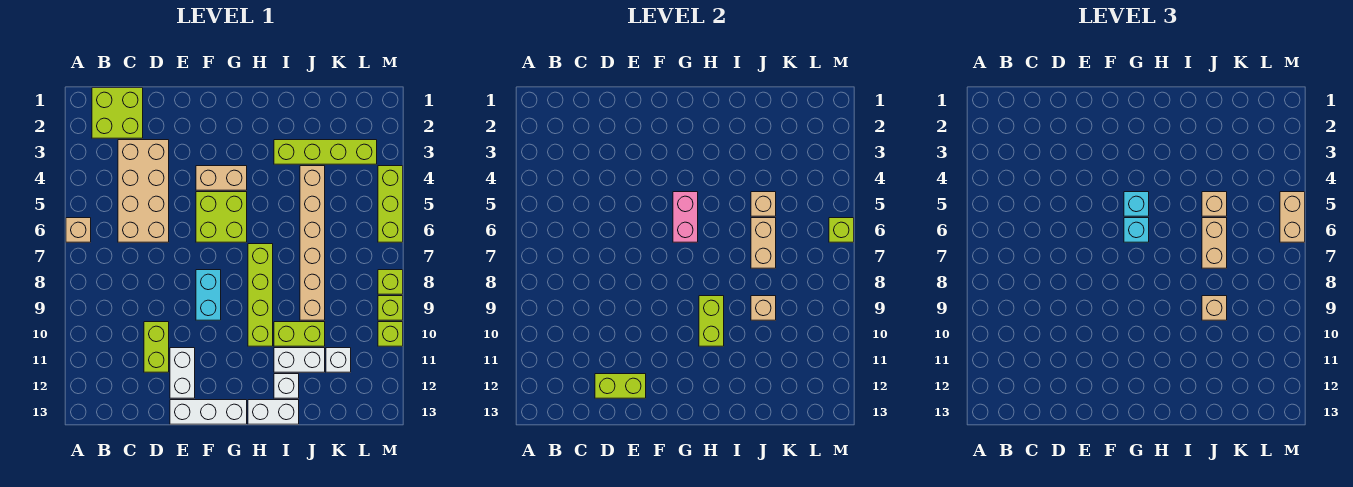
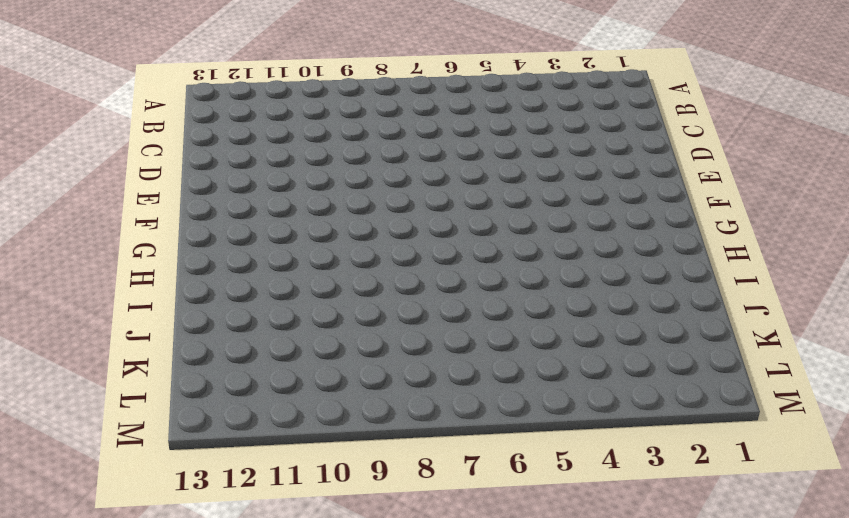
none -> tan 1x1 brick [66,218,91,242]
none -> lime 2x2 brick [92,88,143,138]
none -> tan 2x4 brick [118,140,169,242]
none -> lime 1x2 brick [144,322,169,372]

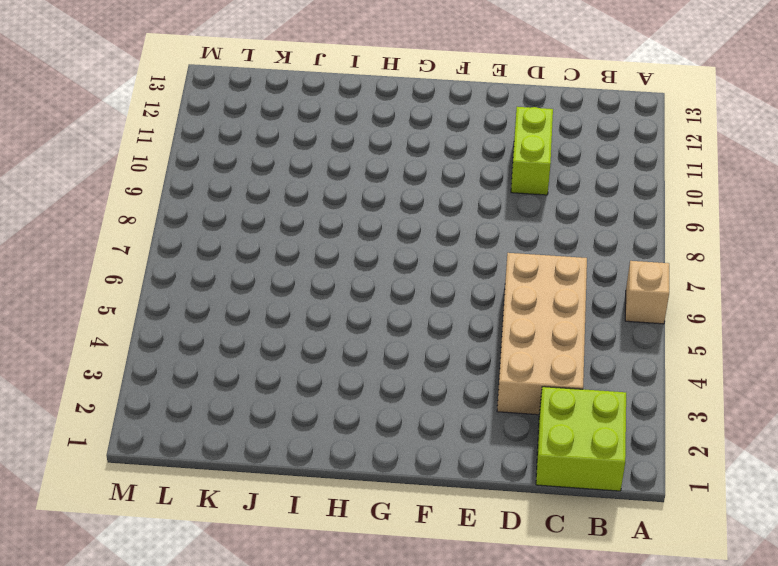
none -> white 1x2 brick [170,348,195,398]
none -> white 1x3 brick [170,400,247,424]
none -> tan 1x2 brick [196,166,247,190]
none -> lime 2x2 brick [196,192,247,242]

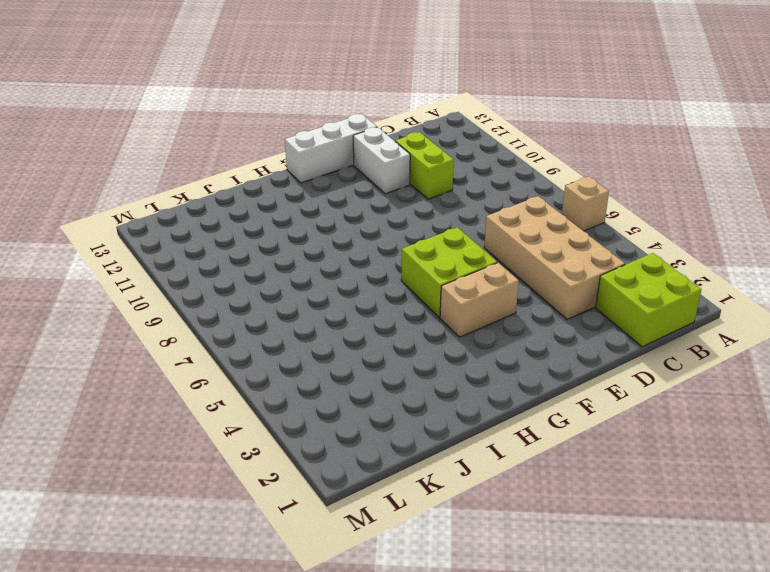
none -> cyan 1x2 brick [196,270,221,320]
none -> lime 1x4 brick [248,244,273,346]
none -> white 1x2 brick [248,400,299,424]
none -> lime 1x4 brick [274,140,377,164]

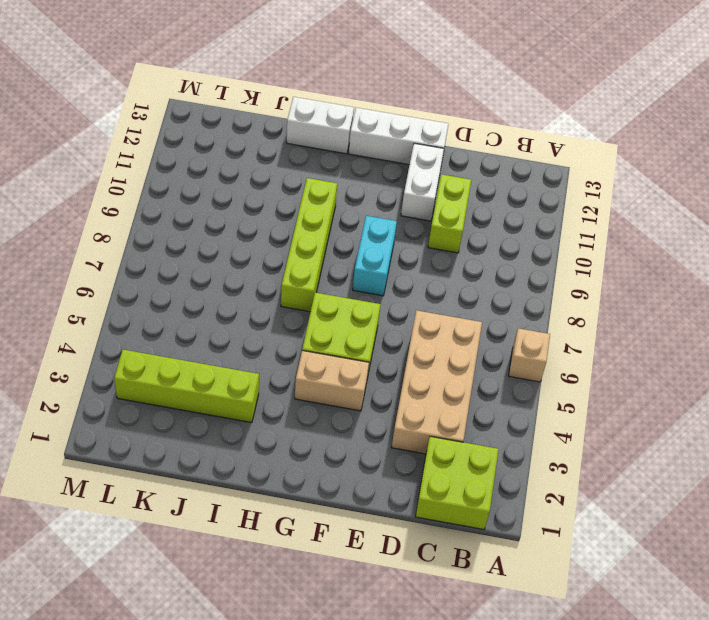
none -> lime 1x2 brick [274,322,325,346]
none -> white 1x2 brick [274,348,325,372]
none -> white 1x1 brick [274,374,299,398]
none -> tan 1x6 brick [300,166,325,320]

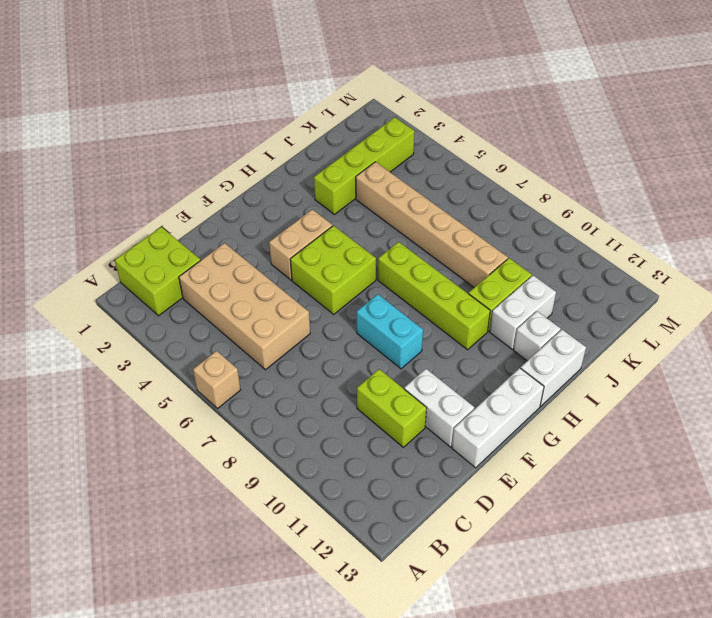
none -> white 1x1 brick [326,348,351,372]
none -> lime 1x3 brick [378,166,403,242]
none -> lime 1x1 brick [378,270,403,294]
none -> lime 1x1 brick [378,296,403,320]

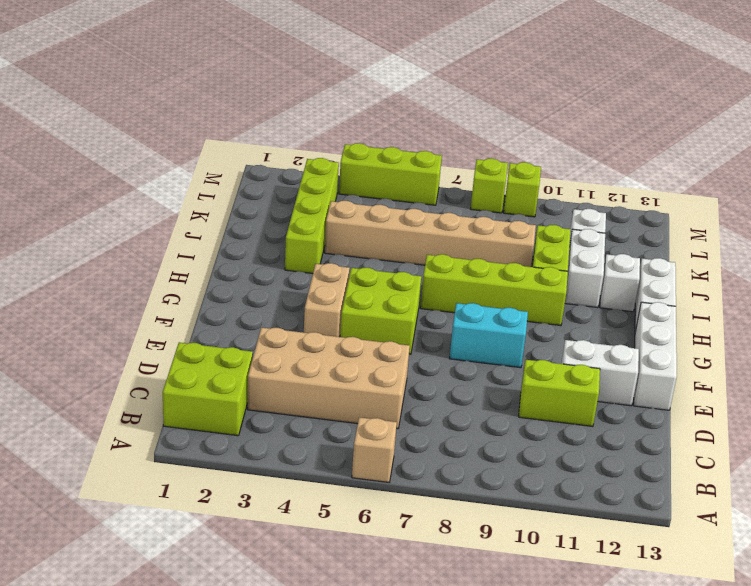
none -> lime 1x1 brick [378,322,403,346]
none -> lime 1x2 brick [595,374,646,398]
none -> pink 1x2 brick [673,192,698,242]
none -> lime 1x2 brick [699,296,724,346]

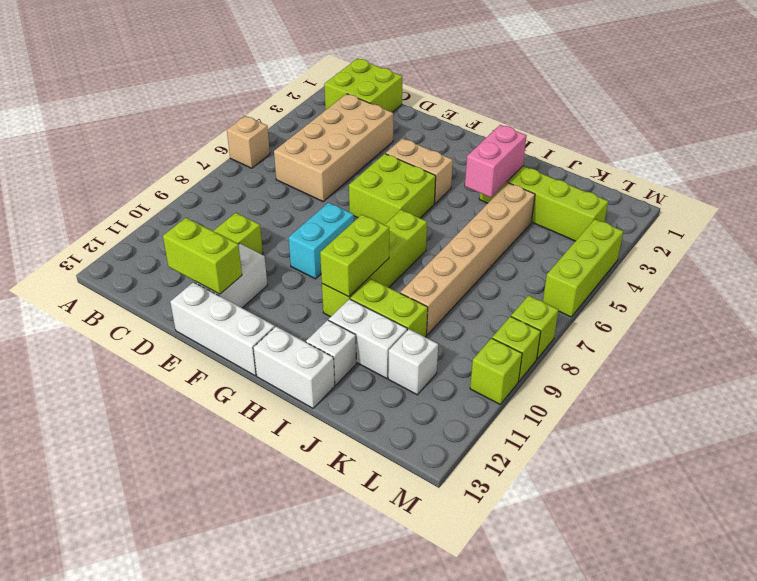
pink 1x2 brick [465,125,527,197] -> pink 1x2 brick moved to [673,192,698,242]
none -> tan 1x1 brick [751,192,776,216]
none -> tan 1x2 brick [751,218,776,268]
none -> tan 1x1 brick [751,296,776,320]
none -> lime 1x1 brick [829,218,854,242]

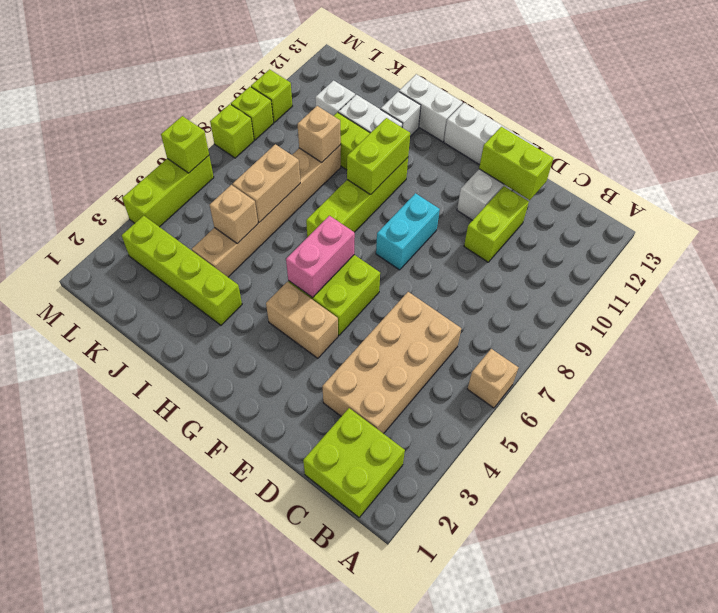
none -> cyan 1x1 brick [1124,192,1149,216]
none -> cyan 1x1 brick [1124,218,1149,242]
none -> tan 1x1 brick [1202,192,1227,216]
none -> tan 1x2 brick [1202,218,1227,268]

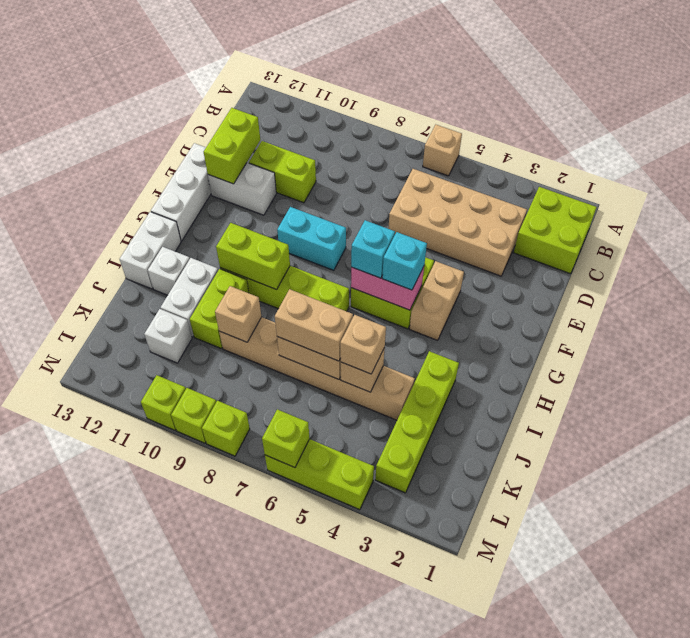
none -> tan 1x1 brick [1202,296,1227,320]
none -> tan 1x2 brick [1280,192,1305,242]

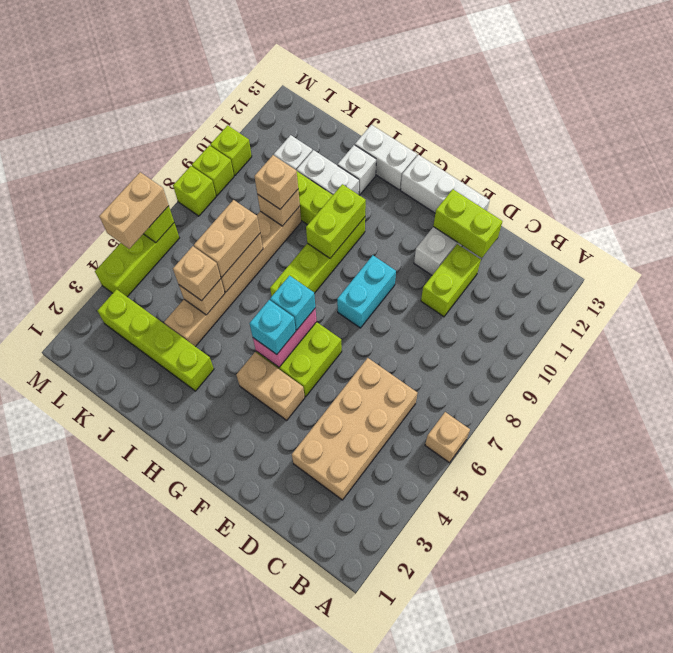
none -> lime 2x2 brick [92,88,143,138]

